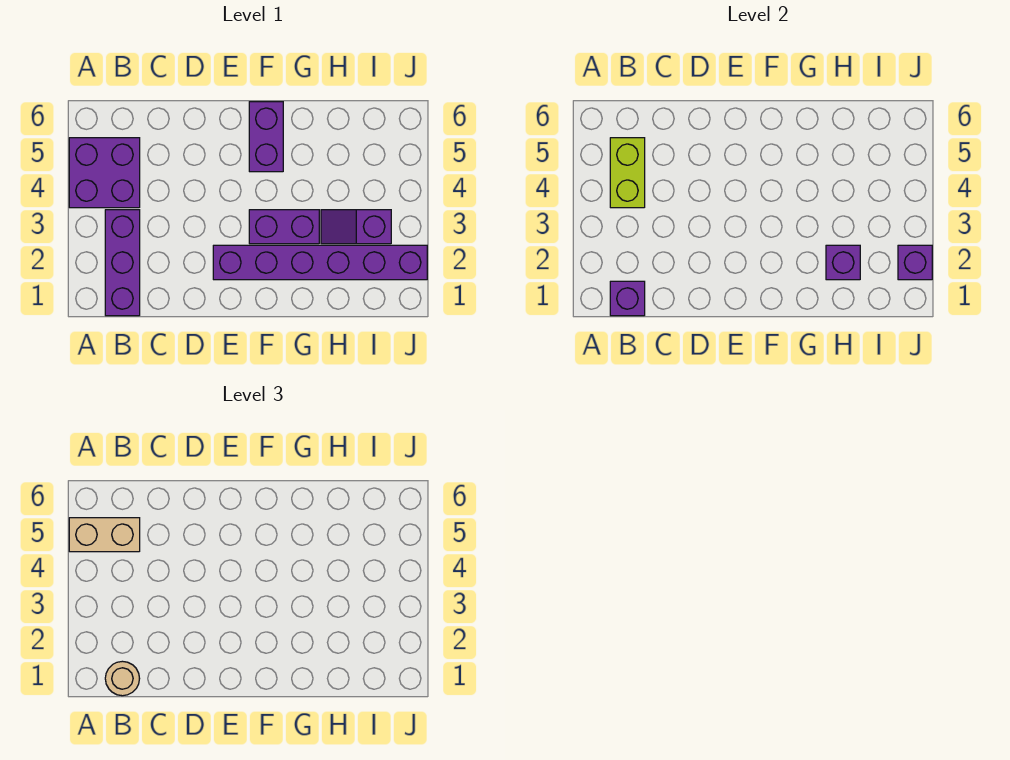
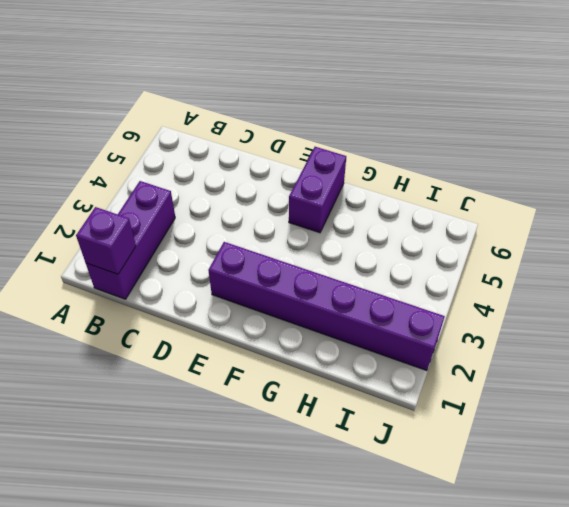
none -> purple 2x2 brick [69,138,140,208]
none -> purple 1x2 brick [249,210,319,244]
none -> purple 1x2 slope [321,210,391,244]

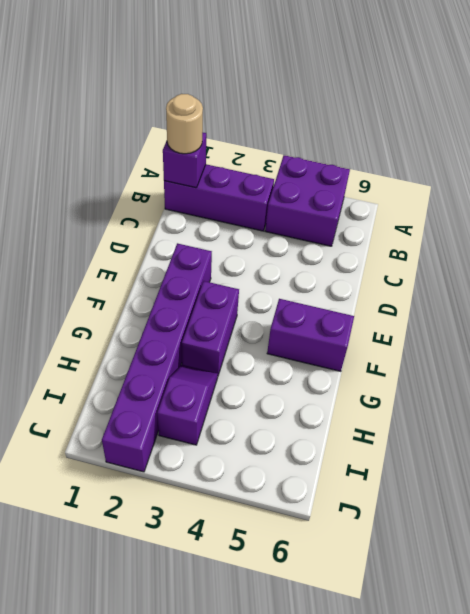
none -> lime 1x2 brick [610,138,645,208]
none -> purple 1x1 brick [826,245,860,280]
none -> purple 1x1 brick [898,245,932,280]

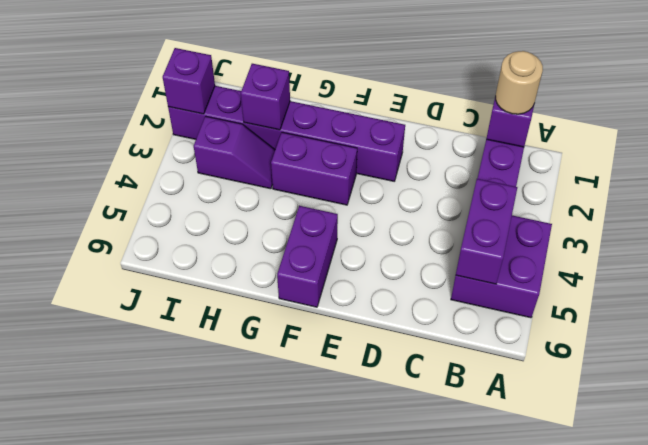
purple 1x2 brick [456,179,517,284] -> lime 1x2 brick [610,138,645,208]
none -> tan 1x2 brick [69,518,140,552]

